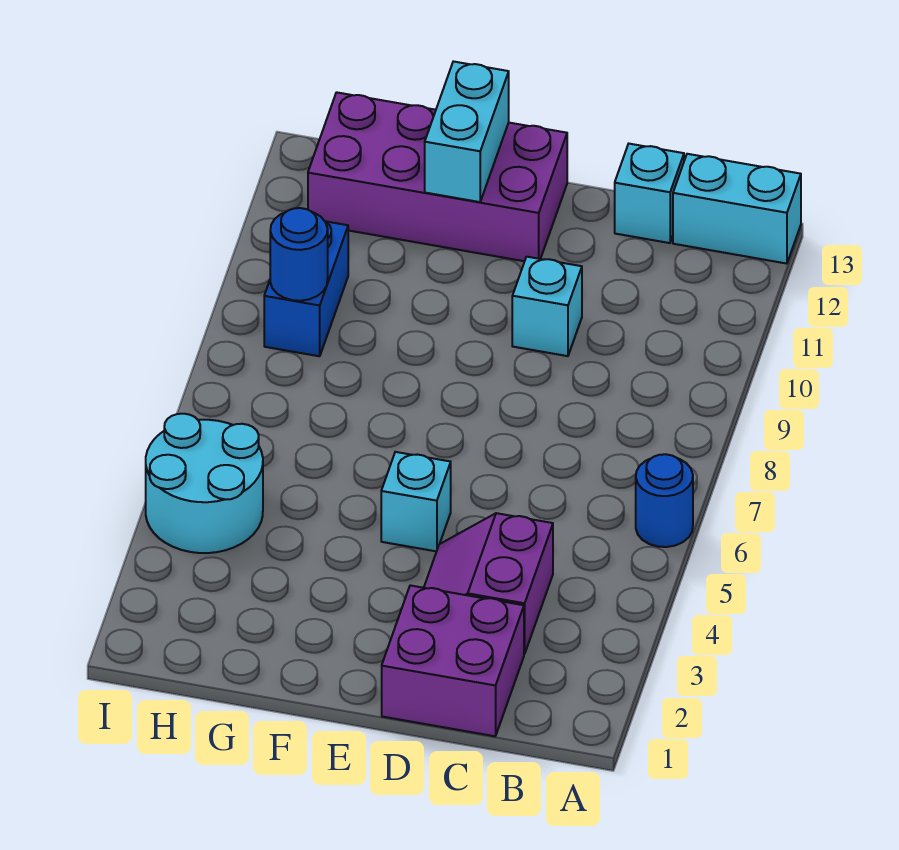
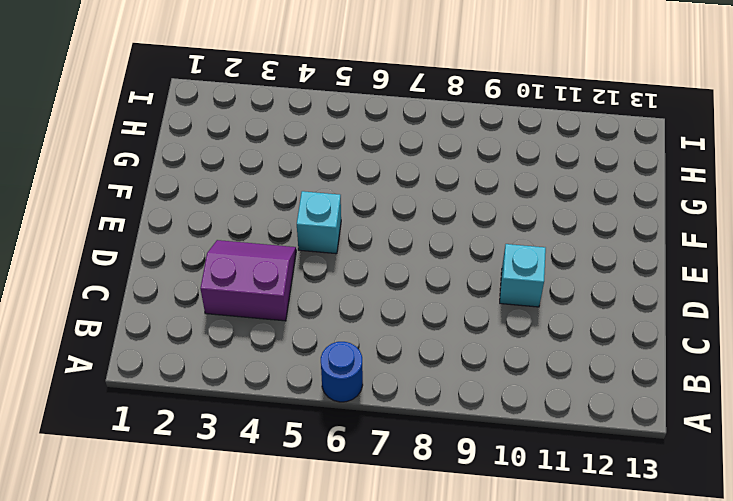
none -> cyan 1x2 brick [673,154,801,264]
none -> purple 2x2 brick [382,585,524,736]
none -> cyan 1x1 brick [615,144,684,243]

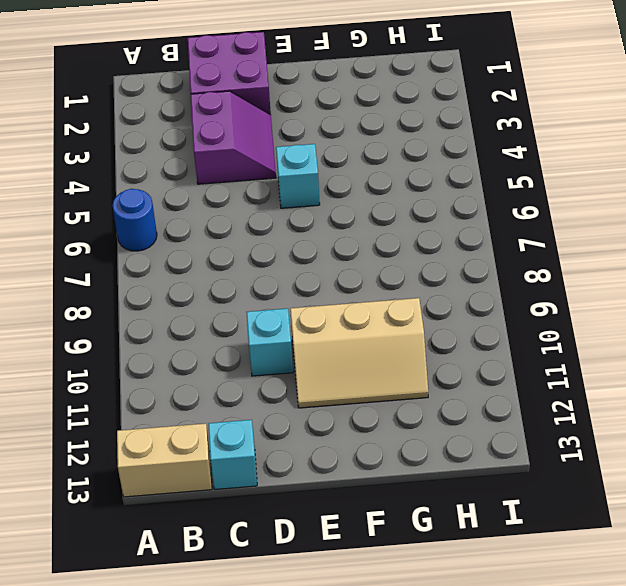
tan 1x2 brick [117,423,212,497] -> cyan 1x2 brick [673,154,801,264]
tan 2x3 slope [290,298,428,408] -> none
none -> purple 2x4 brick [308,92,567,261]
none -> cyan 2x2 round brick [146,414,263,553]
none -> blue 1x2 brick [264,221,348,356]

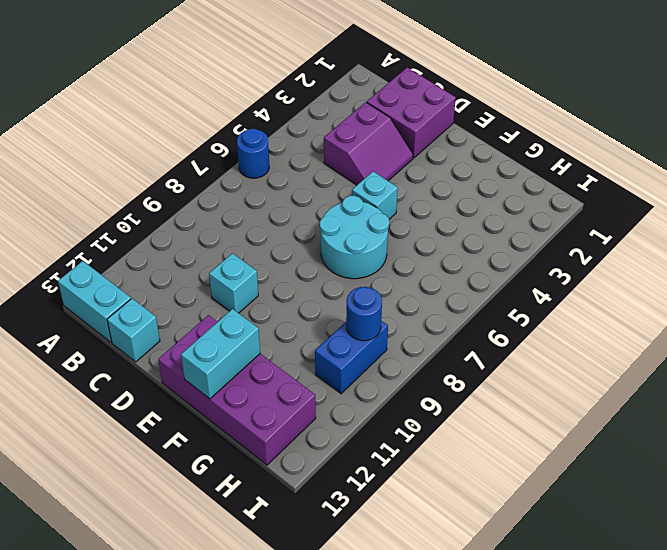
cyan 2x2 round brick [320,196,389,279] -> cyan 2x2 round brick moved to [146,414,263,553]

